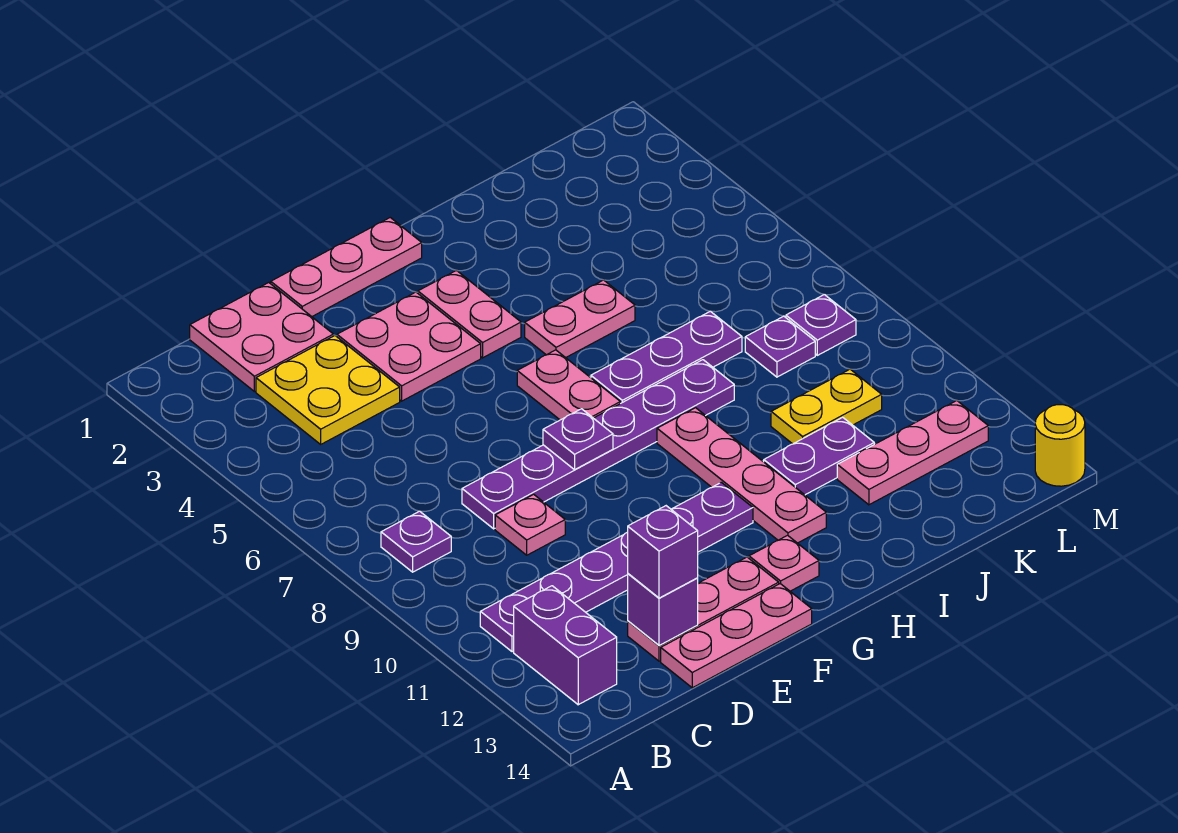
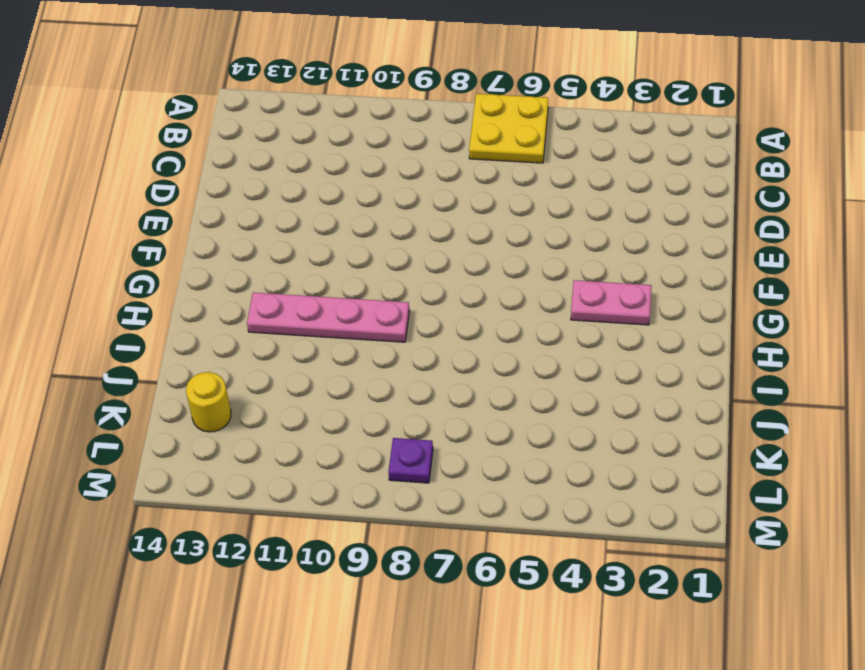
yellow 2x2 plate [469,94,548,163] -> yellow 2x2 plate moved to [256,335,400,444]
yellow 1x1 round brick [186,372,231,432] -> yellow 1x1 round brick moved to [1035,405,1085,486]
none -> purple 1x1 plate [381,511,451,572]
none -> purple 1x6 plate [480,482,753,652]
none -> purple 1x2 brick [514,586,617,705]

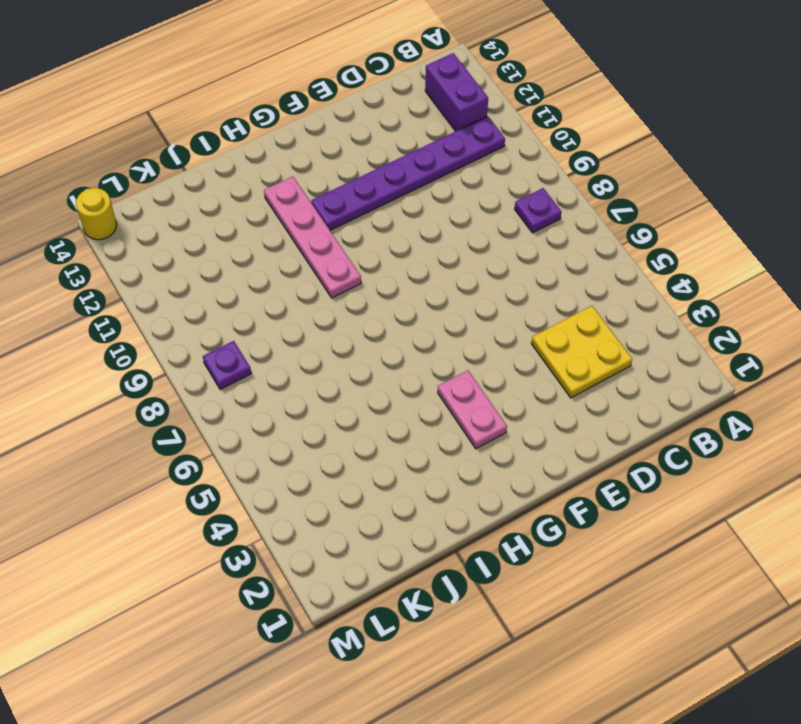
none -> pink 2x2 plate [190,283,333,392]
none -> purple 1x6 plate [462,360,734,529]
none -> pink 1x1 plate [495,494,565,555]

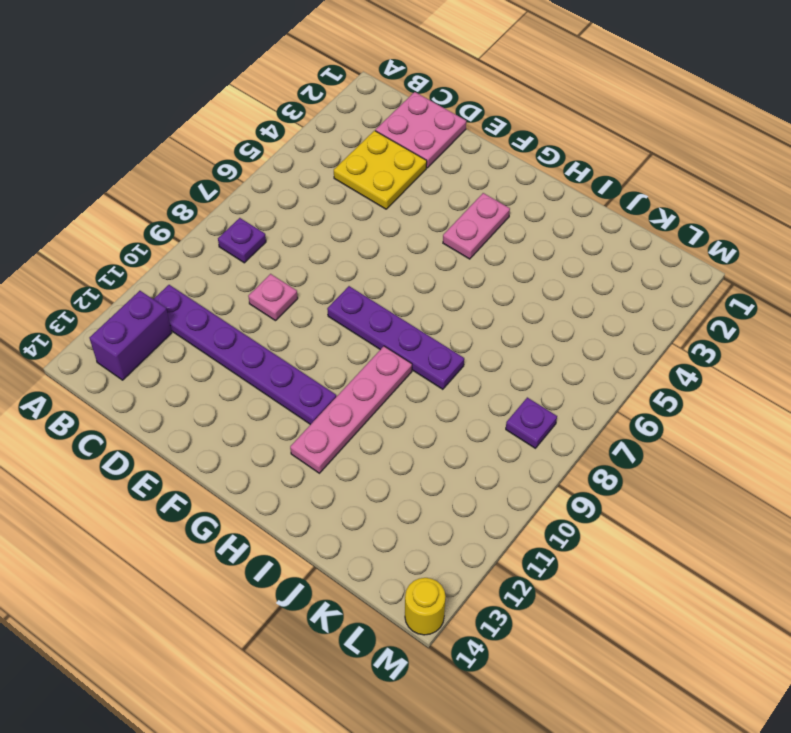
purple 1x4 plate [327,286,464,389] -> purple 1x6 plate [462,360,734,529]
none -> pink 1x3 plate [628,557,779,661]
none -> pink 1x3 plate [661,584,812,688]
none -> pink 1x3 plate [271,218,422,317]

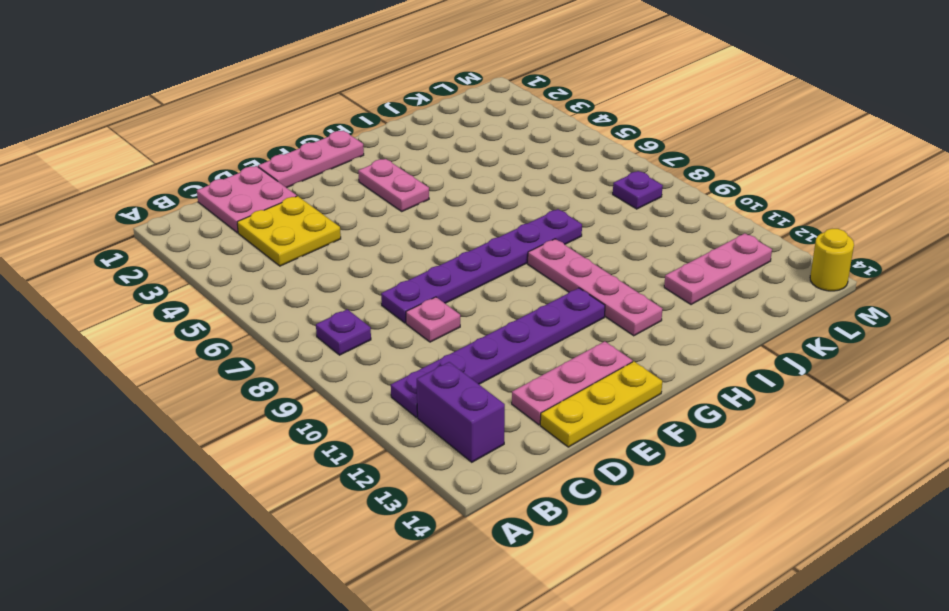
yellow 1x3 plate [540,361,662,447] -> pink 1x3 plate [661,584,812,688]
none -> pink 2x2 plate [337,292,481,401]
none -> pink 1x2 plate [517,350,620,420]
none -> pink 1x1 plate [749,535,819,591]

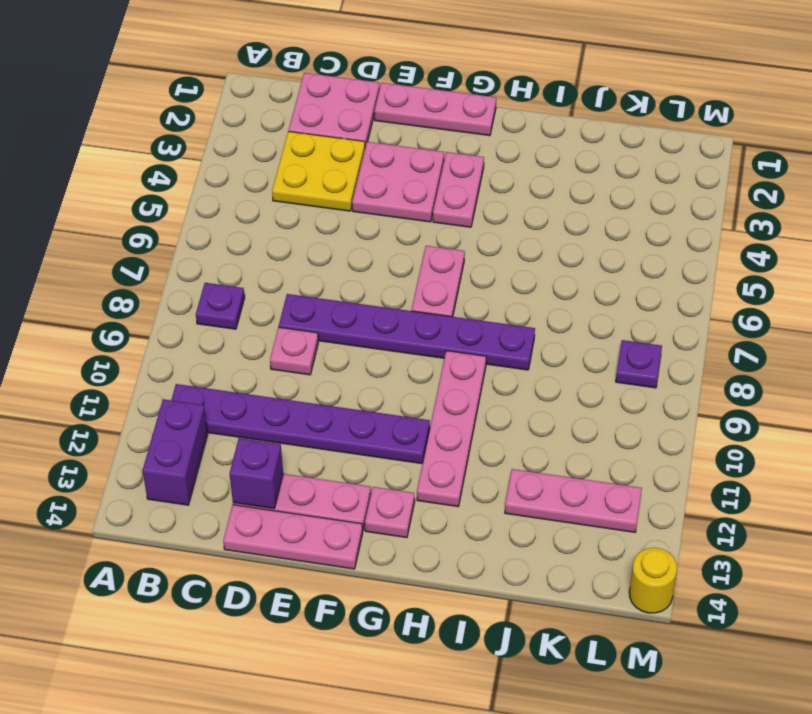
none -> pink 1x2 plate [525,280,635,358]
none -> purple 1x3 plate [591,311,742,403]
none -> purple 1x2 plate [764,417,874,495]

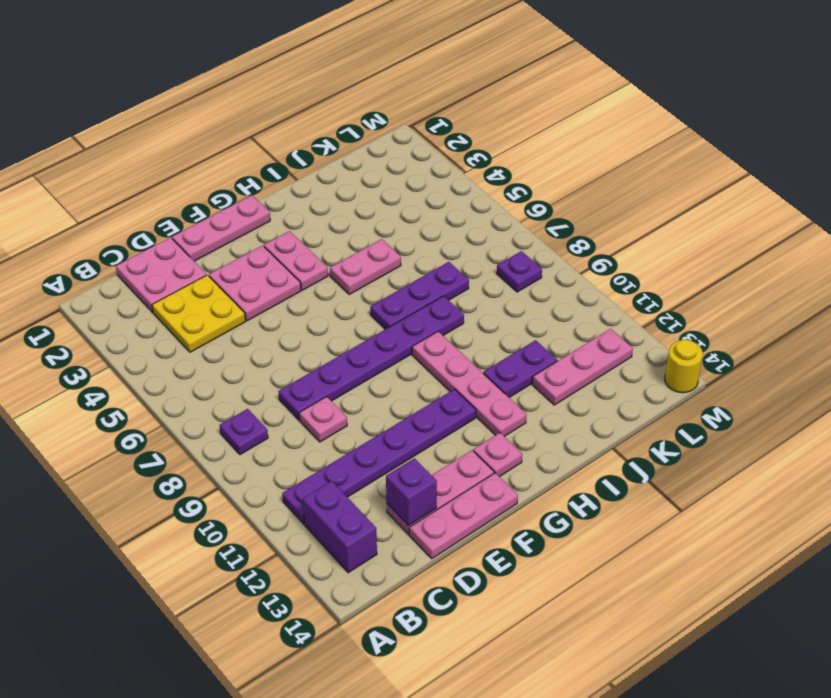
none -> pink 1x2 plate [517,350,620,420]
none -> yellow 1x2 plate [771,369,882,444]
none -> purple 1x1 plate [745,316,815,377]

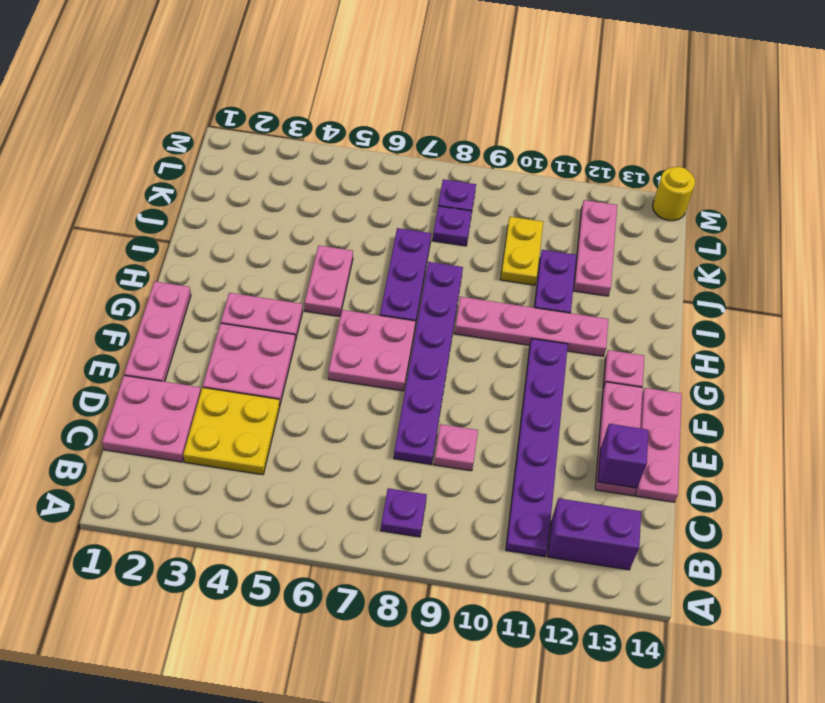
pink 2x2 plate [328,310,416,391] -> pink 1x2 plate [517,350,620,420]
none -> purple 1x1 plate [543,409,613,470]
none -> purple 1x1 brick [628,506,698,598]

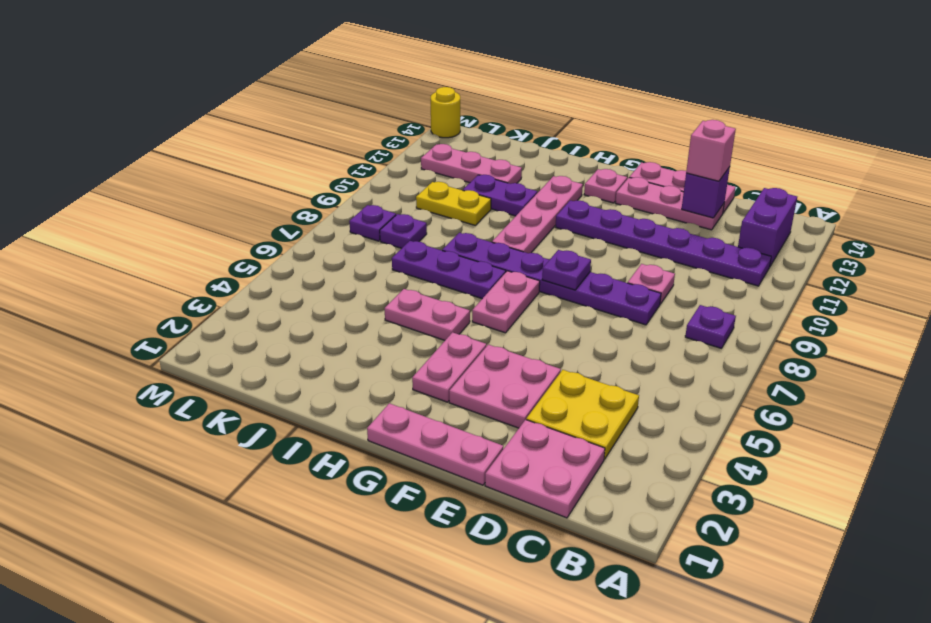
pink 1x1 brick [686,120,736,181] -> purple 1x1 brick [628,506,698,598]

